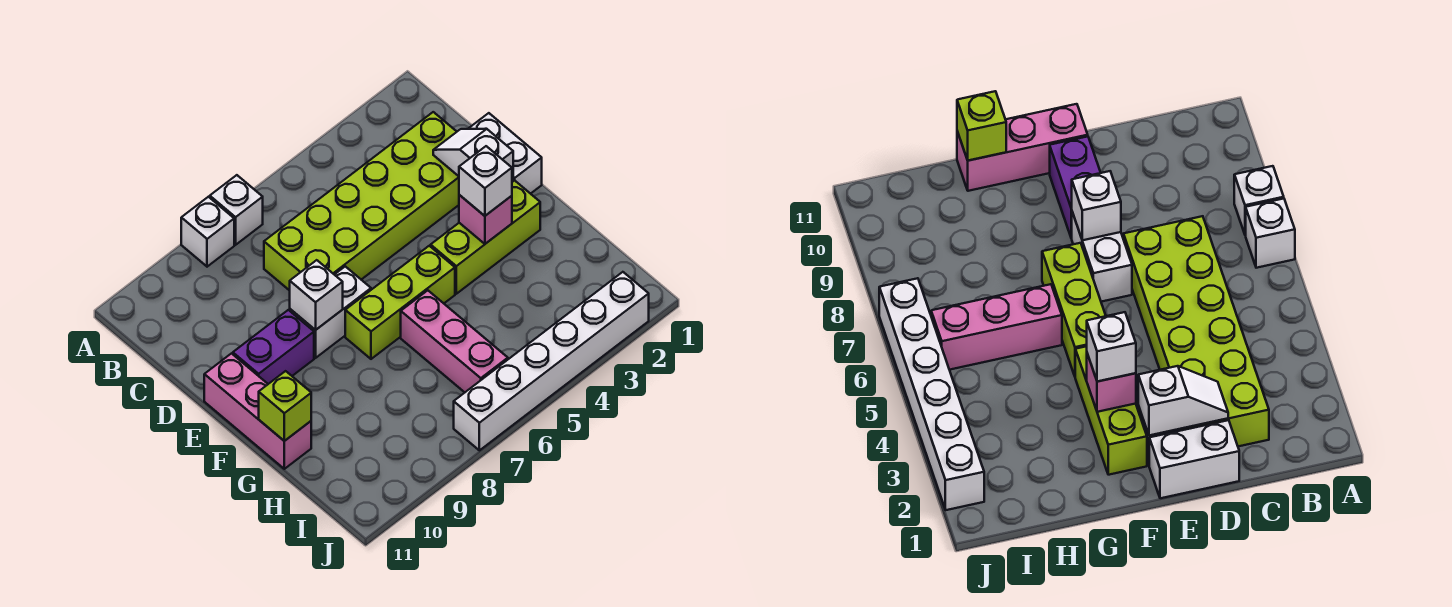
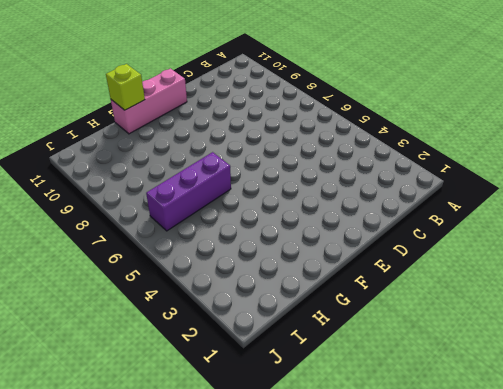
purple 1x3 brick [146,152,231,231] -> pink 1x3 brick [401,290,508,392]
none -> white 1x1 brick [210,175,263,245]
none -> white 1x1 brick [181,197,234,267]
none -> lime 2x6 brick [264,112,459,291]

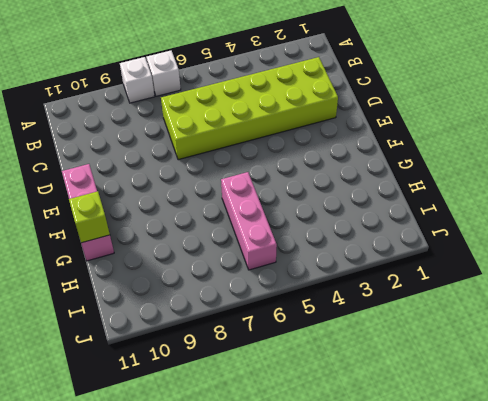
none -> white 1x2 brick [468,113,542,194]
none -> white 1x2 brick [290,266,371,358]
none -> purple 1x2 brick [233,310,314,384]

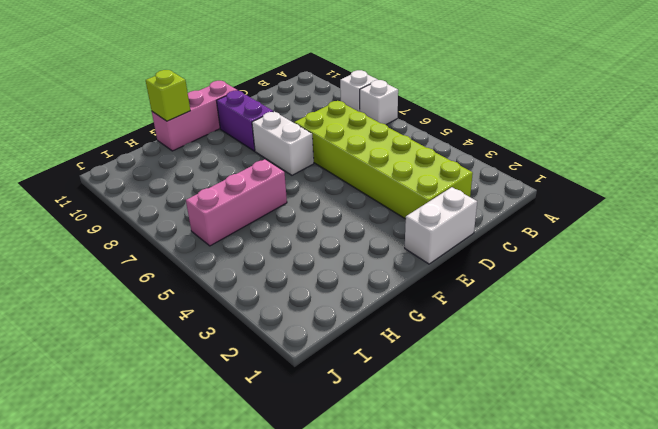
none -> lime 1x3 brick [431,180,540,294]
none -> lime 1x3 brick [345,246,455,359]
none -> white 1x6 brick [454,272,649,450]

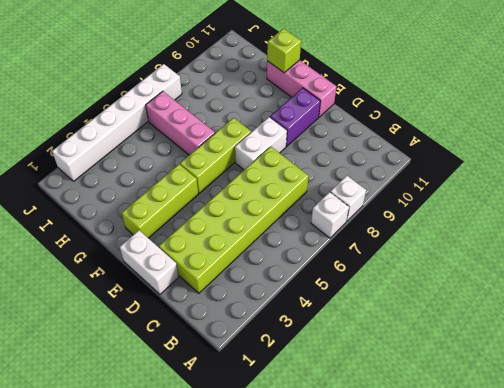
none -> white 1x2 slope [433,129,513,180]
none -> white 1x1 brick [290,260,343,330]
none -> pink 1x1 brick [459,195,512,244]

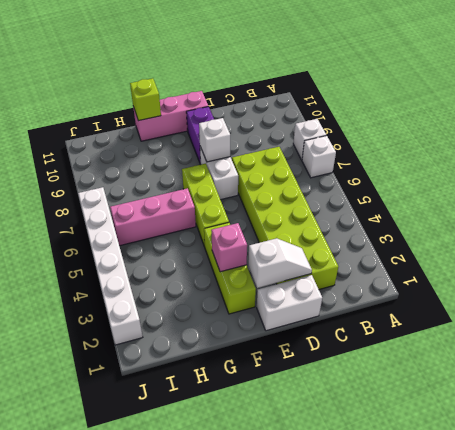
none -> white 1x1 brick [459,146,512,216]

